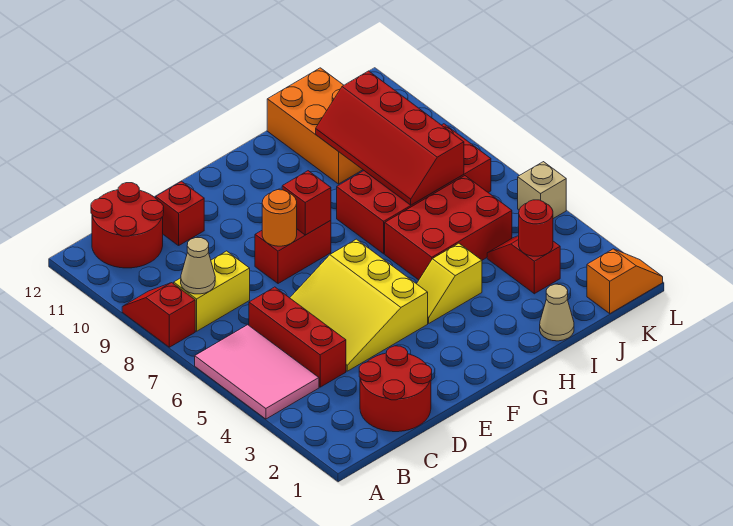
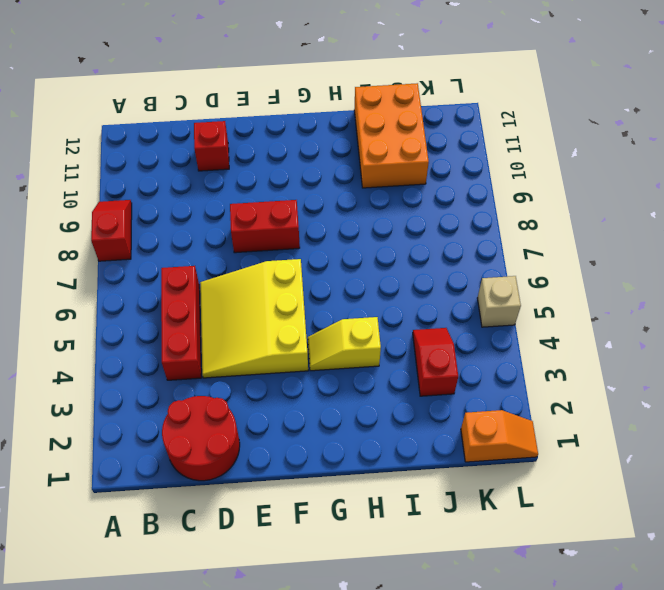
none -> pink 2x3 tile [195,325,319,419]
none -> yellow 1x2 brick [174,251,250,331]
none -> red 2x2 round brick [91,183,164,268]

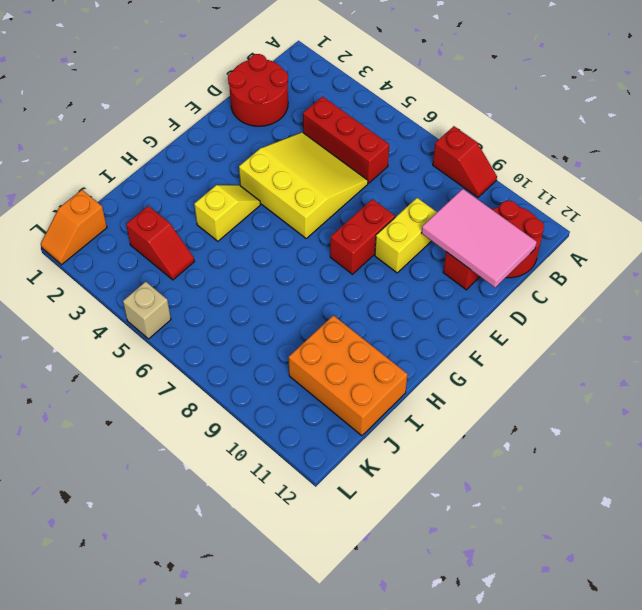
pink 2x3 tile [422,189,537,288] -> pink 2x3 tile moved to [195,325,319,419]
yellow 1x2 brick [375,198,437,273] -> yellow 1x2 brick moved to [174,251,250,331]
none -> red 2x3 brick [385,176,512,280]
none -> red 2x4 brick [337,124,491,254]
none -> tan 1x1 cone [540,284,574,341]

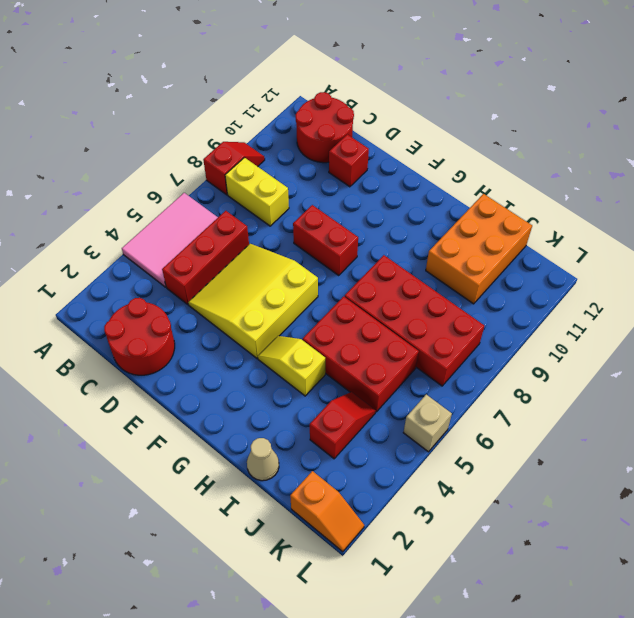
none -> tan 1x1 cone [181,238,215,294]
none -> orange 1x1 round brick [262,190,297,246]
none -> red 1x1 brick [282,171,331,235]

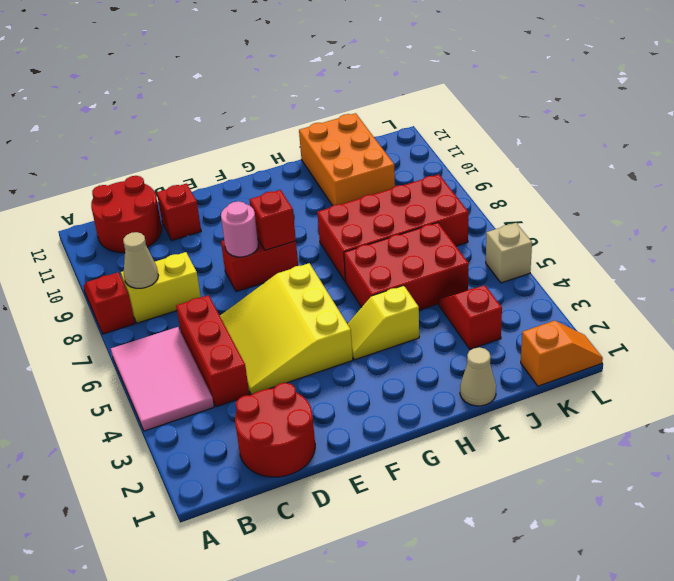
pink 1x1 round brick [221,201,258,257] -> orange 1x1 round brick [262,190,297,246]
none -> red 2x4 slope [316,71,464,205]
none -> red 1x1 round brick [519,200,553,256]

